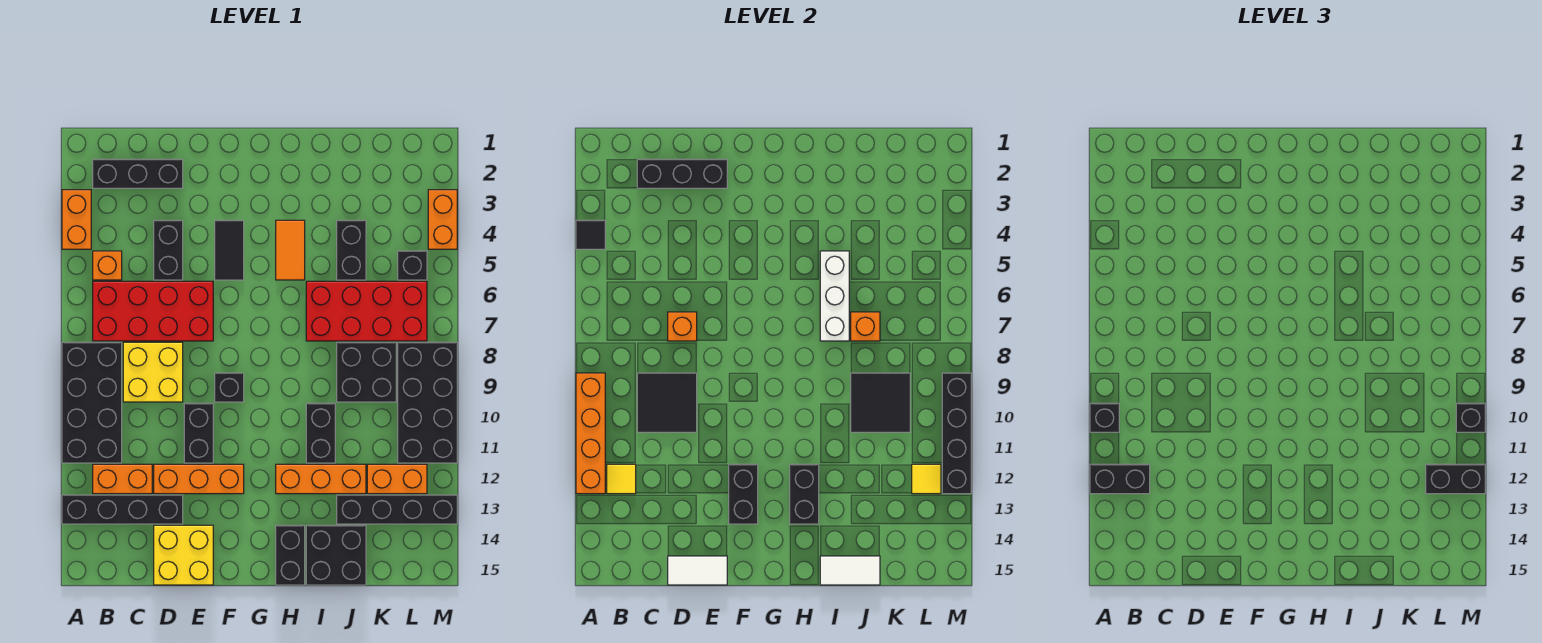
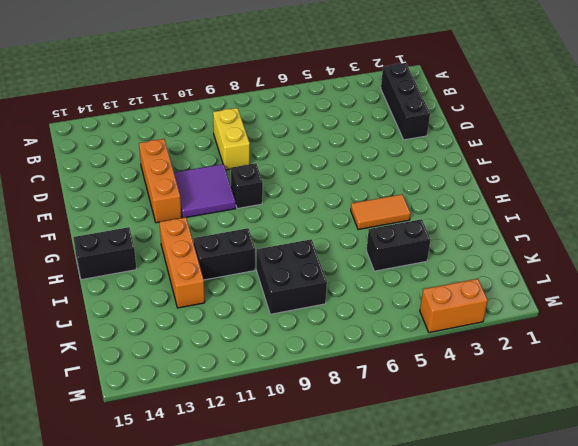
yellow 1x2 brick [213,108,250,170] -> yellow 2x2 brick [123,342,183,402]
purple 2x2 tile [174,164,236,218] -> black 1x2 brick [184,403,213,463]
none -> orange 1x2 brick [62,190,91,249]
none -> black 2x4 brick [62,342,122,463]
none -> black 1x4 brick [62,495,183,524]
none -> orange 1x1 brick [93,251,122,280]

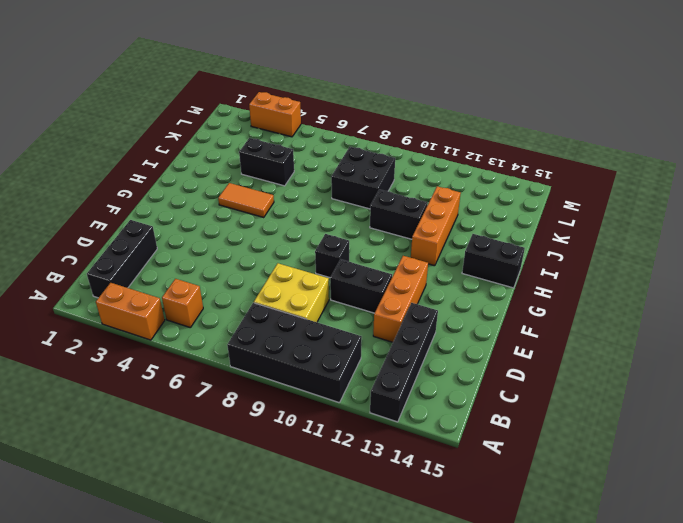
none -> red 2x4 brick [93,281,213,341]
none -> orange 1x2 brick [93,464,152,494]
none -> black 1x2 brick [154,220,183,280]
none -> yellow 2x2 brick [154,525,213,585]

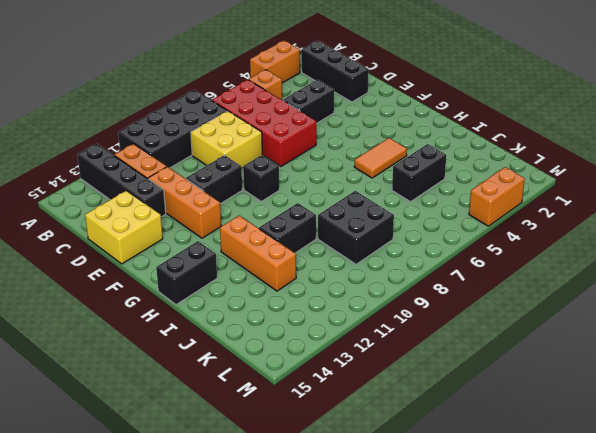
none -> black 1x2 tile [215,220,244,280]
none -> red 2x4 brick [306,281,427,341]
none -> black 2x2 brick [306,525,366,585]
none -> black 1x4 brick [337,495,457,524]

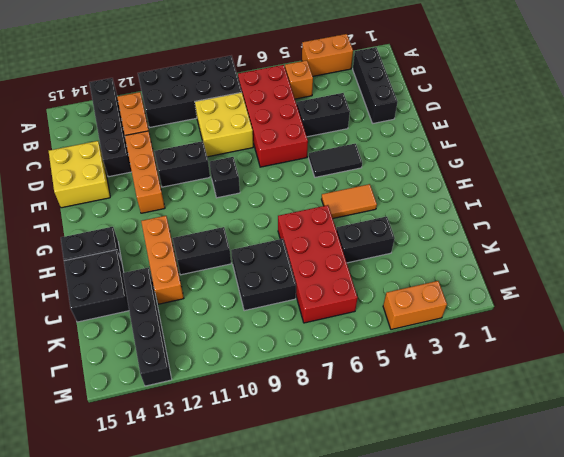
none -> orange 1x2 brick [367,464,427,494]
none -> black 1x1 brick [398,251,427,280]
none -> black 2x4 brick [398,342,457,463]
none -> black 1x1 tile [576,220,605,249]

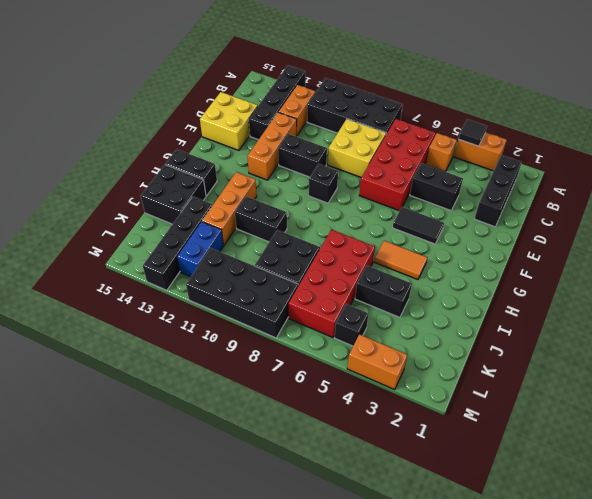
blue 1x2 brick [177,222,224,277] -> orange 1x2 brick [367,464,427,494]
none -> orange 1x4 brick [576,373,605,494]
none -> yellow 1x1 tile [607,464,636,494]
none -> black 1x3 brick [637,159,727,188]
none -> black 2x2 tile [637,373,697,432]

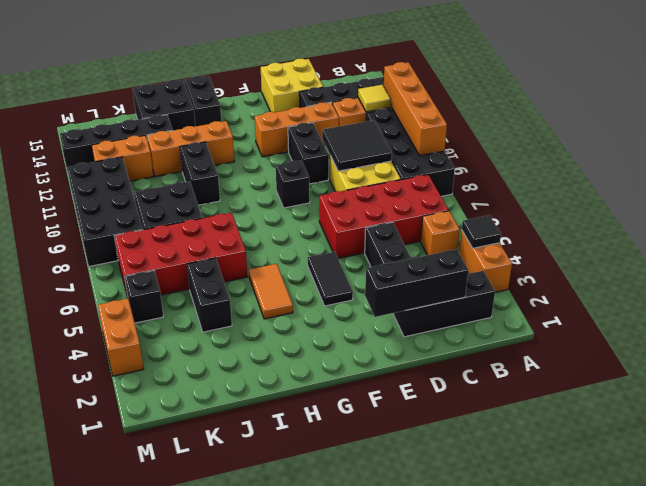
none -> orange 1x1 brick [668,312,697,341]
none -> white 1x2 tile [668,556,727,585]
none -> black 1x2 brick [729,464,758,524]
none -> black 1x2 brick [790,464,819,524]

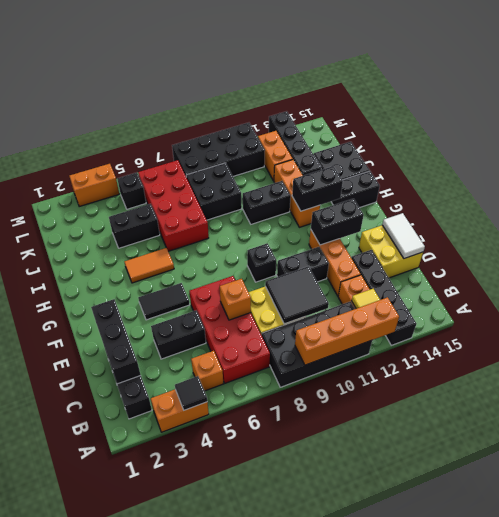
none -> white 1x3 brick [820,251,849,341]
none -> white 1x2 tile [820,556,880,585]
none -> orange 1x1 brick [851,312,880,341]
none -> black 2x2 tile [851,373,910,432]

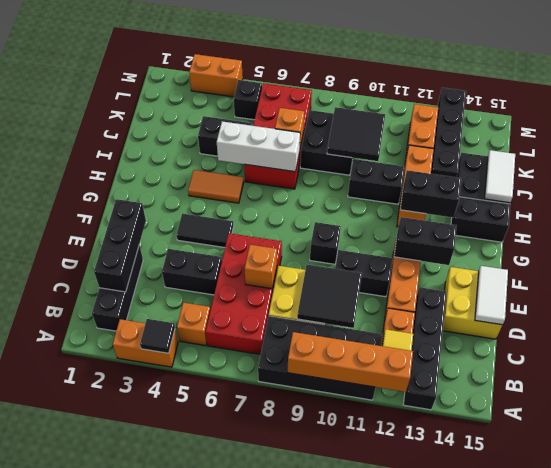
none -> black 2x4 brick [398,342,457,463]
none -> yellow 1x1 tile [912,464,941,494]
none -> black 1x4 brick [942,373,971,494]
none -> black 1x1 brick [1090,403,1119,432]

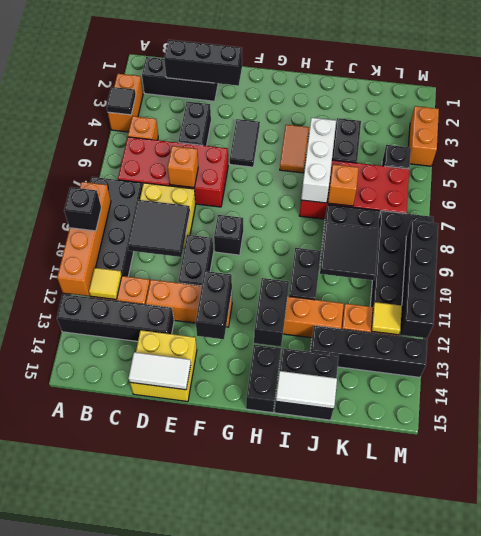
none -> black 1x2 brick [1090,464,1150,494]
none -> black 1x2 brick [1426,464,1485,494]
none -> black 1x1 brick [1456,403,1485,432]

